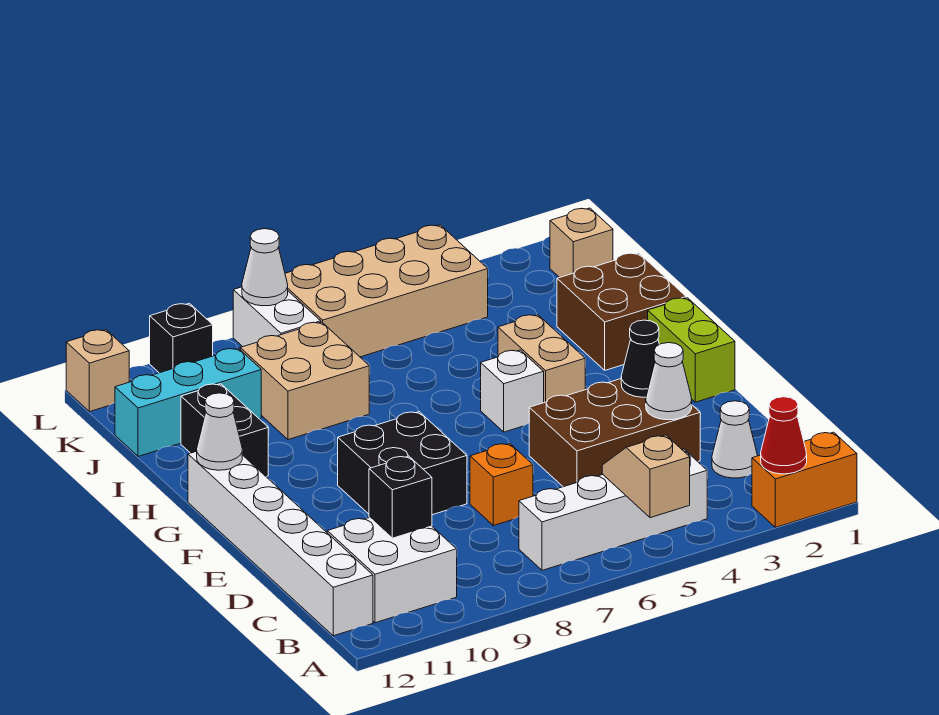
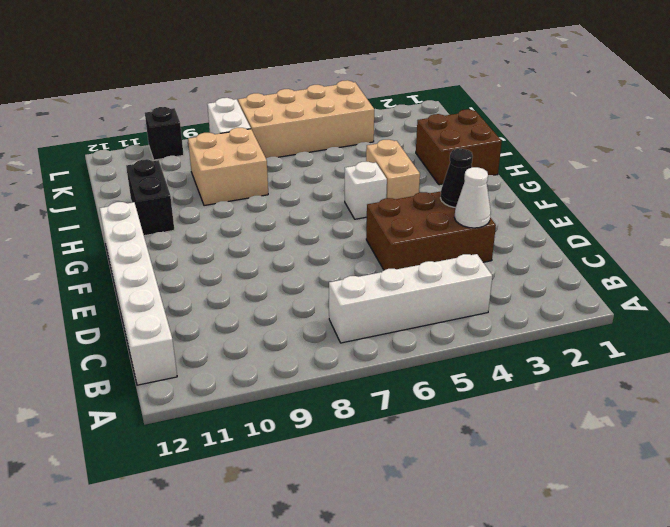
none -> orange 1x2 brick [752,432,857,527]
none -> white 2x2 brick [327,517,457,623]
none -> white 1x1 cone [712,401,757,478]

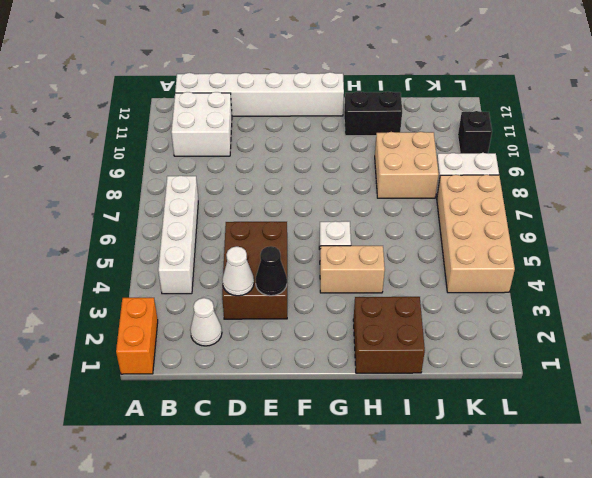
none -> orange 1x1 brick [470,444,533,526]
none -> black 2x2 brick [338,412,467,515]
none -> lime 1x2 brick [648,298,735,402]

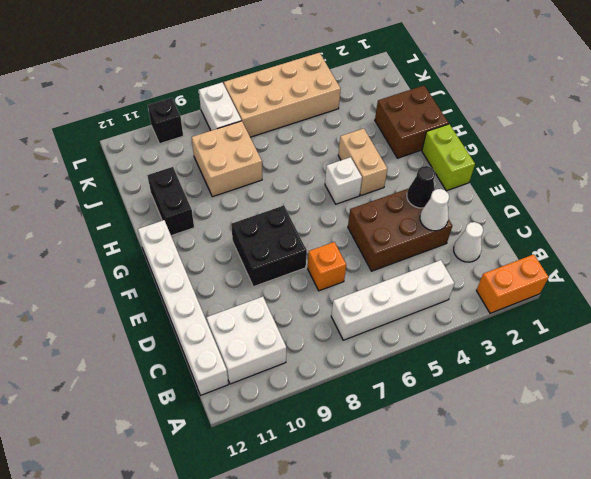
none -> cyan 1x3 brick [115,348,261,456]
none -> tan 1x1 brick [550,208,613,278]
none -> tan 1x1 brick [66,330,129,412]

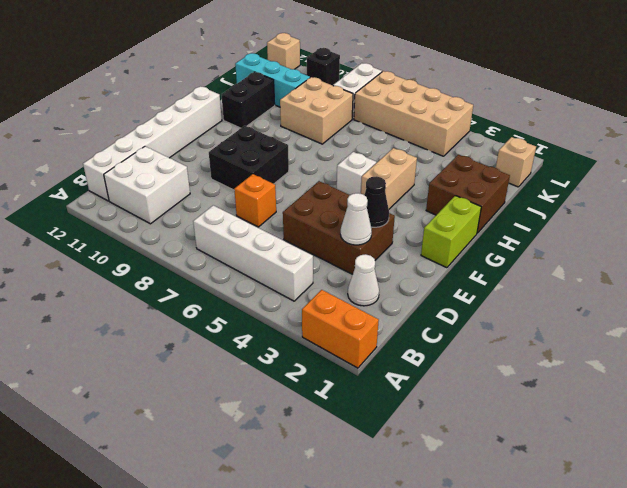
none -> red 1x1 cone [761,397,807,474]
none -> tan 1x2 slope [602,435,690,518]
none -> black 1x1 brick [369,456,432,538]

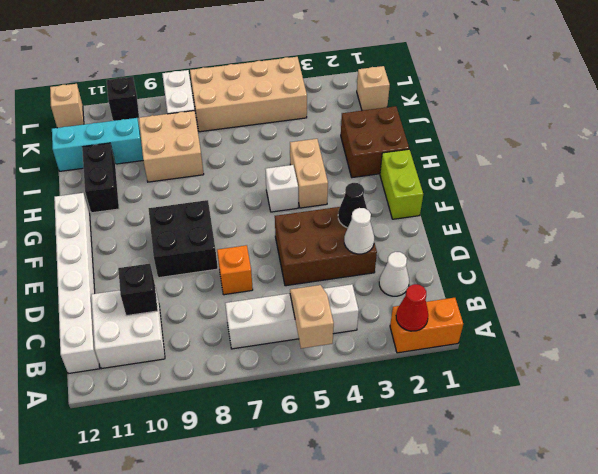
none -> white 1x1 cone [197,393,242,470]
none -> white 1x1 cone [242,229,288,306]

